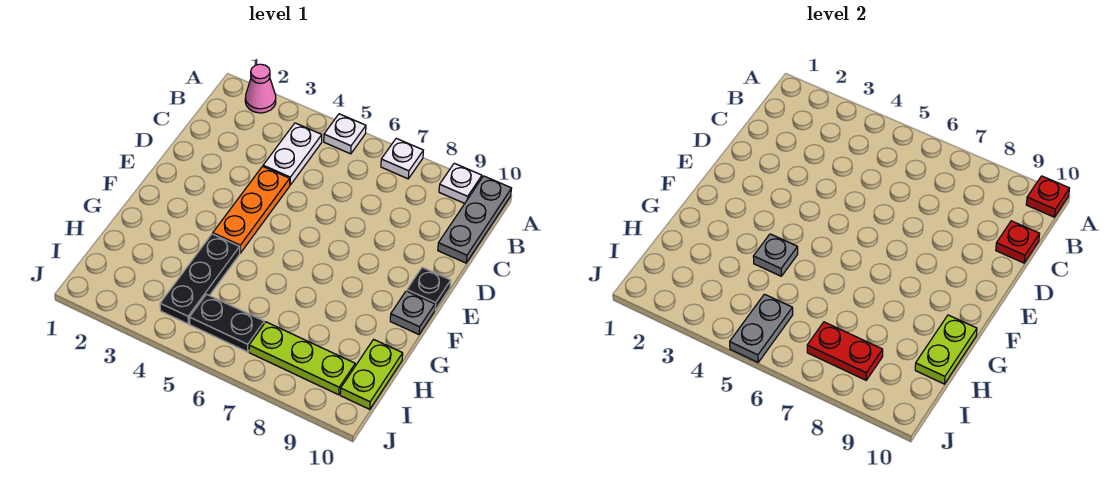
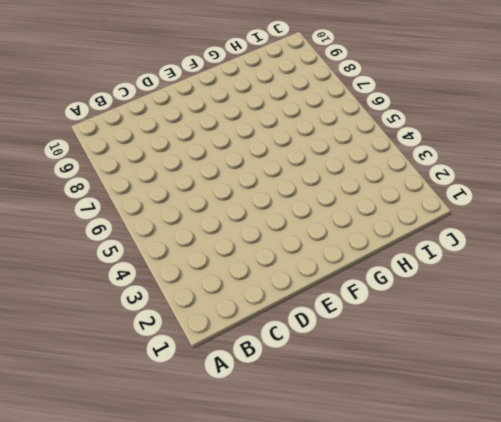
none -> pink 1x1 cone [245,64,276,113]
none -> white 1x1 plate [324,114,366,154]
none -> white 1x1 plate [381,138,423,179]

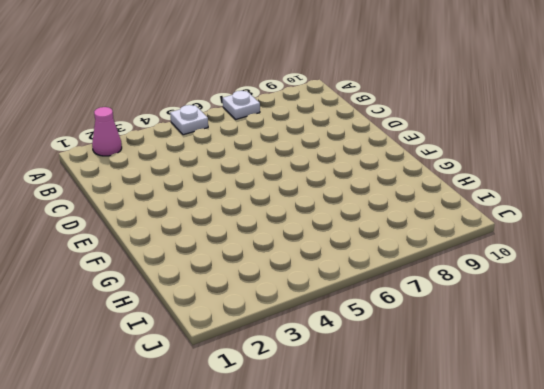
none -> white 1x1 plate [439,163,482,203]
none -> grey 1x3 plate [438,176,512,263]
none -> white 1x2 plate [263,123,322,185]

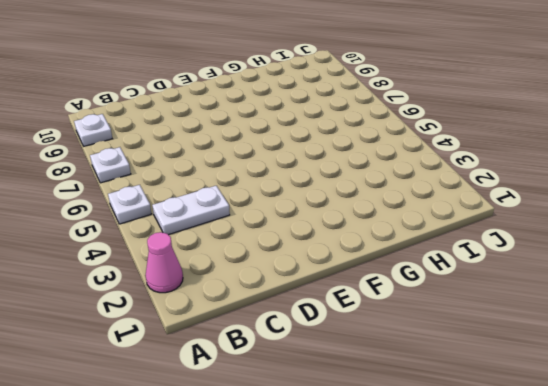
none -> grey 1x3 plate [438,176,512,263]
none -> orange 1x3 plate [213,166,290,253]
none -> black 1x1 plate [407,267,451,310]

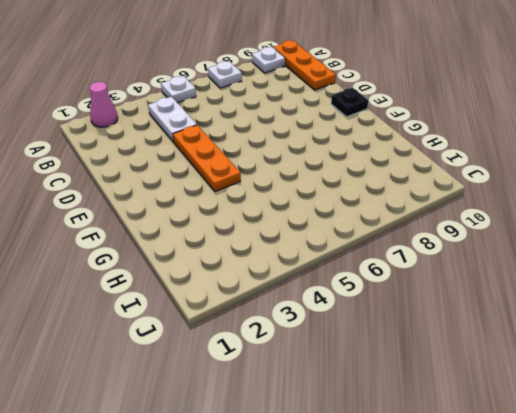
orange 1x3 plate [273,40,336,90] -> grey 1x3 plate [438,176,512,263]
none -> grey 1x1 plate [390,291,435,334]
none -> black 1x3 plate [160,234,240,324]
none -> lime 1x2 plate [340,339,403,409]

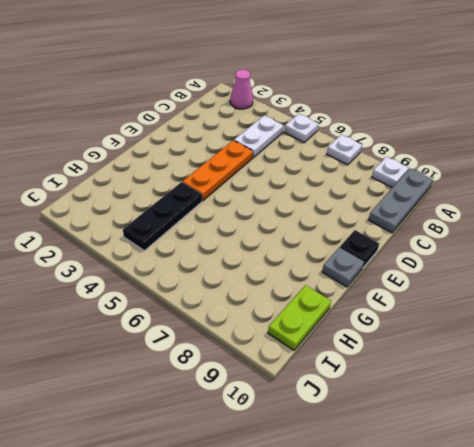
none -> black 1x2 plate [190,294,264,352]
none -> lime 1x3 plate [249,322,355,395]
none -> red 1x1 plate [1026,176,1070,217]

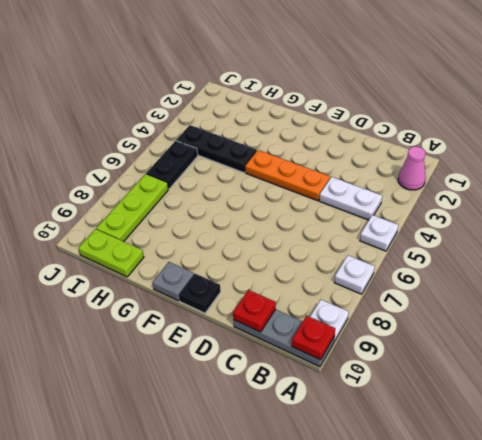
none -> grey 1x1 plate [753,234,798,276]
none -> lime 1x2 plate [915,315,977,384]
none -> grey 1x2 plate [730,294,793,362]

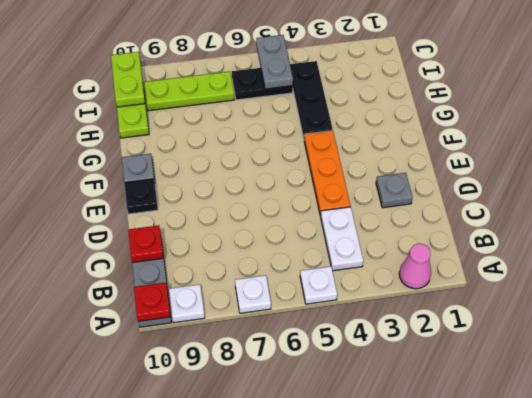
grey 1x1 plate [376,173,413,208] -> grey 1x1 plate moved to [753,234,798,276]
lime 1x2 plate [111,52,145,107] -> lime 1x2 plate moved to [915,315,977,384]
none -> red 1x2 plate [807,322,883,380]

